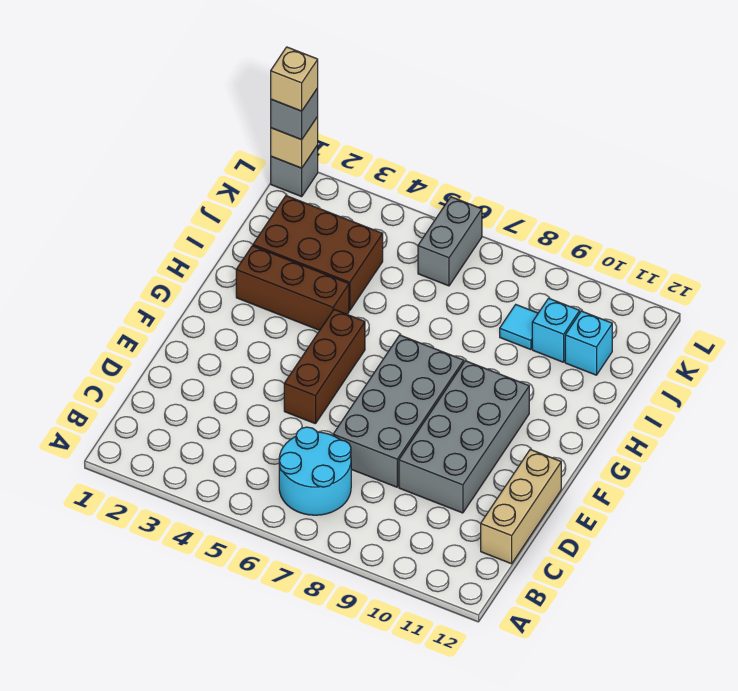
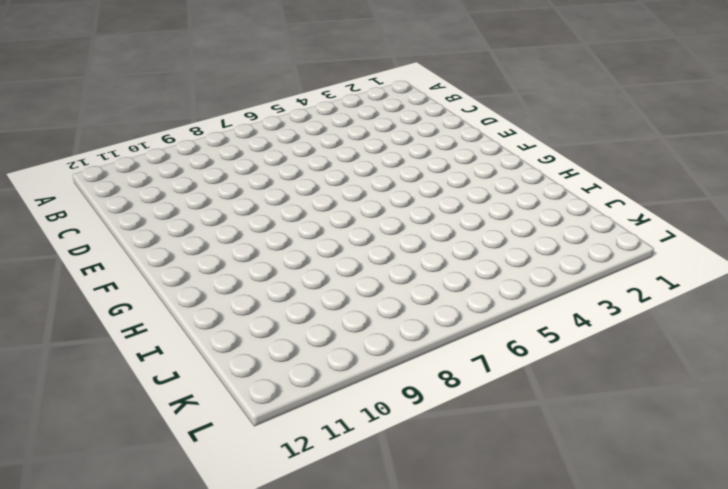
none -> cyan 2x2 round brick [279,427,351,515]
none -> tan 1x3 brick [481,450,561,564]
none -> grey 2x4 brick [333,335,464,487]

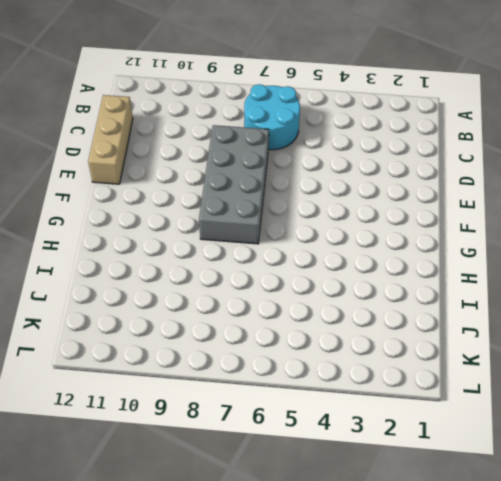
none -> grey 2x4 brick [399,361,529,513]
none -> brown 1x3 brick [284,310,365,424]
none -> brown 1x3 brick [236,246,349,330]

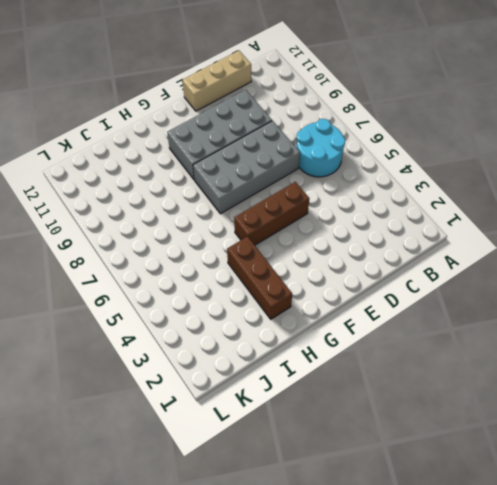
none -> brown 2x3 brick [253,196,383,310]
none -> cyan 1x1 tile [500,305,538,350]
none -> cyan 1x1 brick [532,298,580,362]

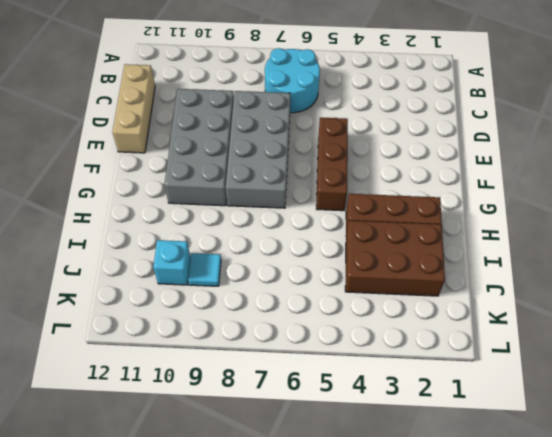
none -> cyan 1x1 brick [565,311,612,375]
none -> grey 1x2 brick [418,197,482,286]
none -> grey 1x1 brick [271,145,318,197]

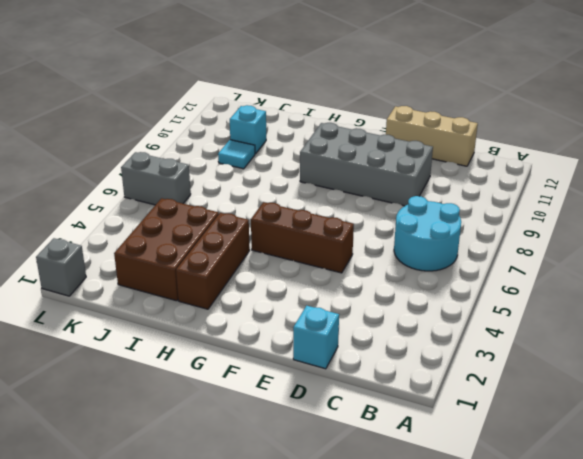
cyan 1x1 brick [293,306,339,369] -> cyan 1x1 brick moved to [565,311,612,375]
none -> grey 2x4 brick [333,335,464,487]
none -> tan 1x1 brick [271,117,318,168]
none -> grey 1x1 brick [271,88,318,140]

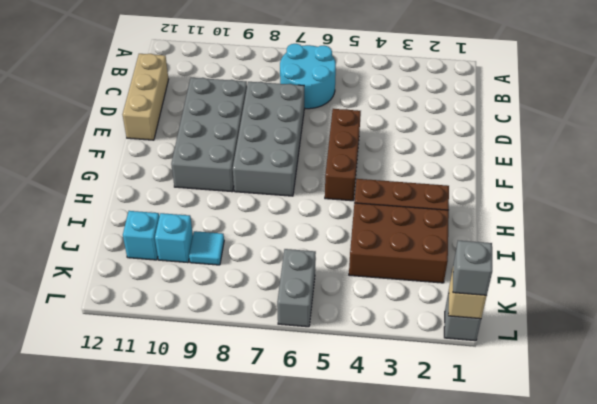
none -> tan 1x1 brick [271,47,318,111]

